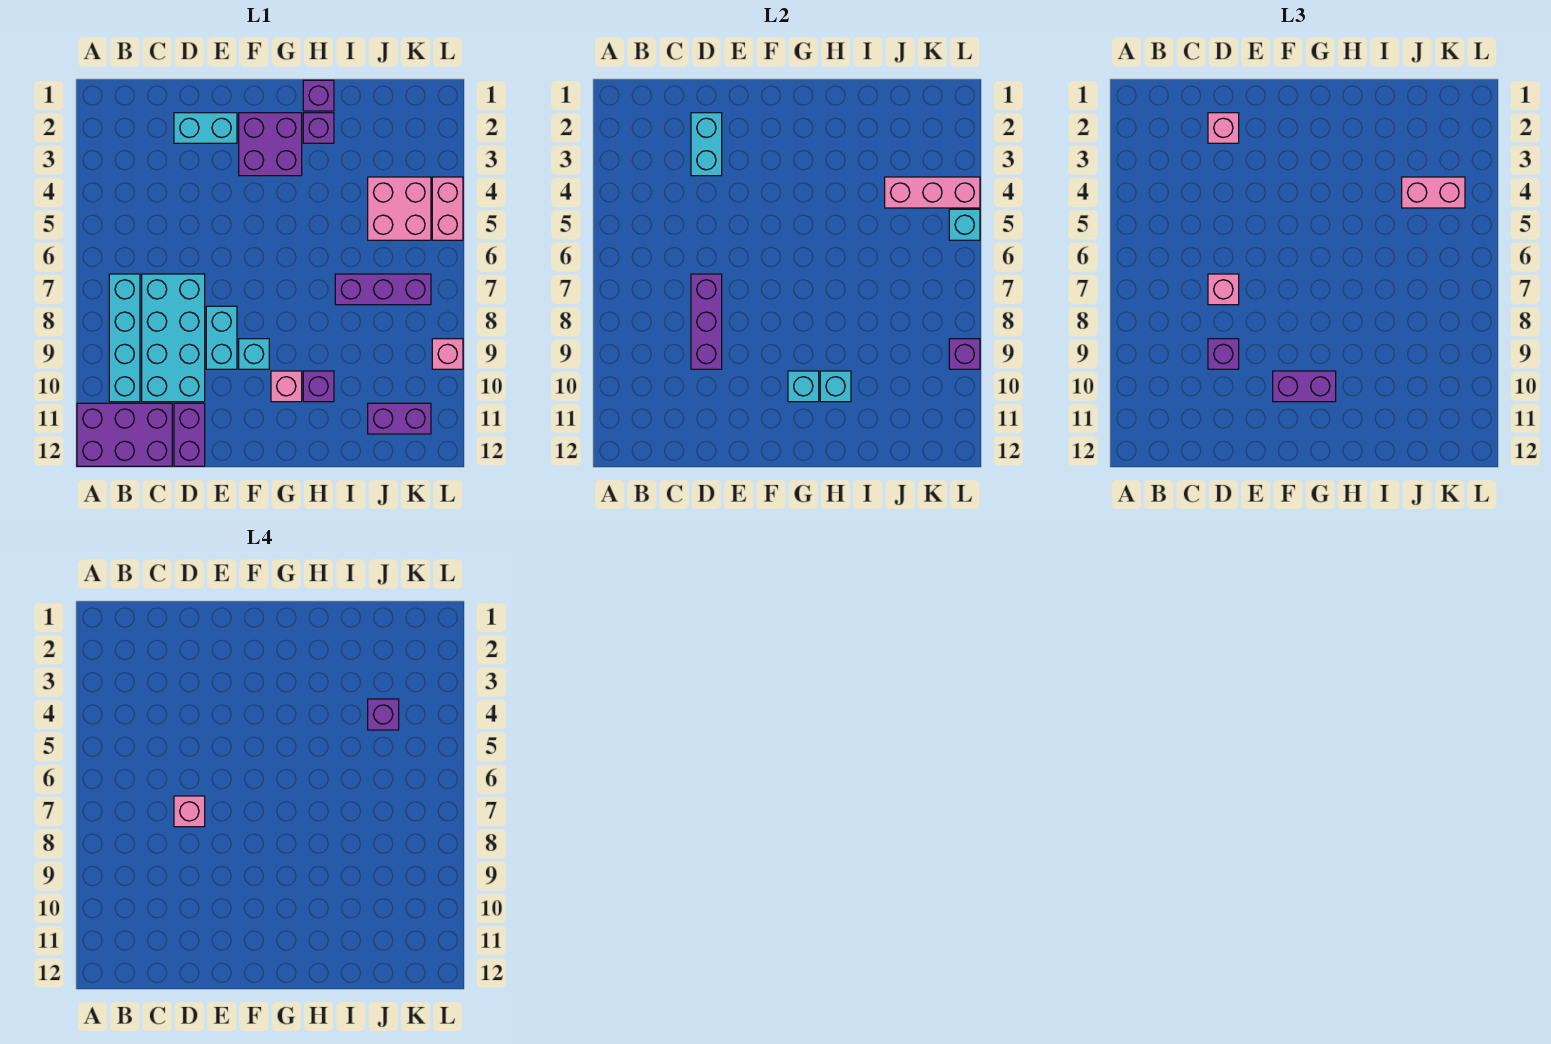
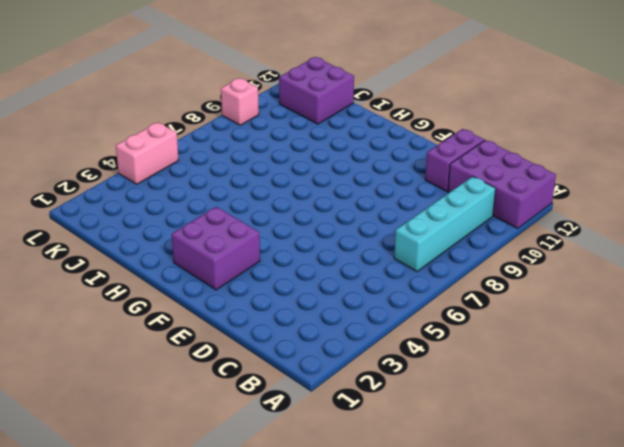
purple 2x2 brick [279,57,354,124] -> purple 1x2 brick [368,403,431,434]
none -> cyan 2x4 brick [142,274,205,402]
none -> cyan 1x2 brick [174,113,237,143]
none -> cyan 1x2 brick [206,306,237,369]
none -> cyan 1x1 brick [239,339,269,369]

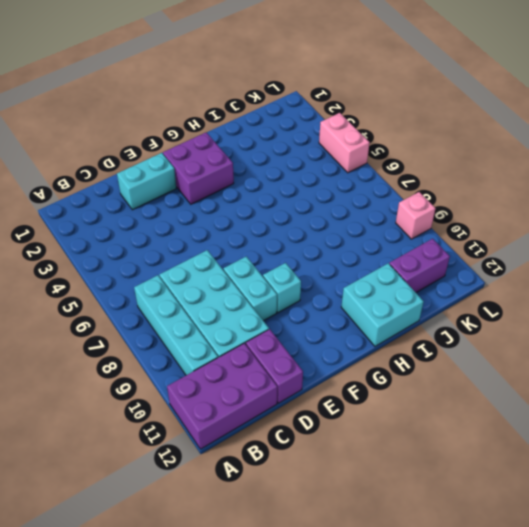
cyan 2x2 brick [341,263,424,346] -> none
none -> pink 1x1 brick [271,371,302,402]
none -> purple 1x1 brick [303,80,334,111]
none -> purple 1x1 brick [303,113,334,143]
none -> purple 1x1 brick [303,371,334,402]

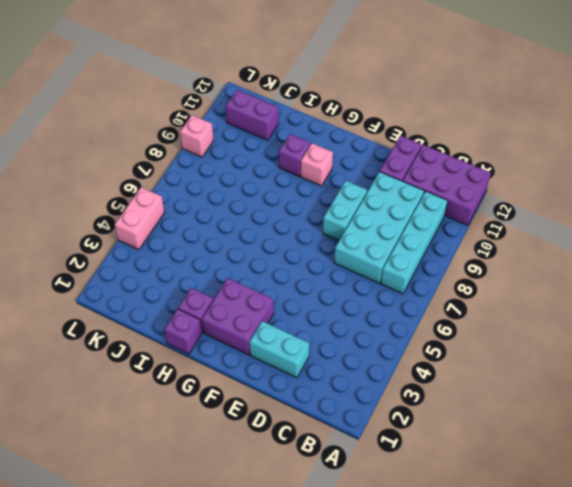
none -> cyan 1x1 brick [239,339,269,369]
none -> purple 1x3 brick [335,274,431,305]
none -> pink 2x2 brick [368,177,431,240]
none -> cyan 1x2 brick [691,113,722,176]

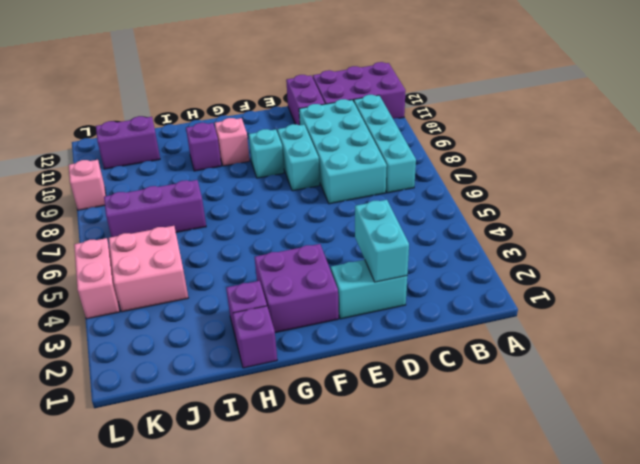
none -> purple 1x3 brick [691,274,722,369]
none -> cyan 1x1 brick [788,371,819,402]
none -> cyan 1x1 brick [820,371,851,402]
none -> pink 1x3 brick [885,177,980,208]

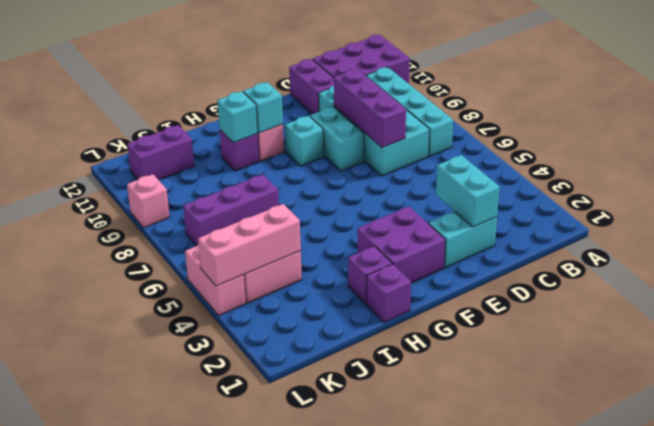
none -> cyan 1x1 brick [949,209,980,240]
none -> purple 1x1 brick [949,339,980,369]
none -> pink 1x1 brick [1208,113,1239,143]
none -> pink 1x1 brick [1208,274,1239,305]

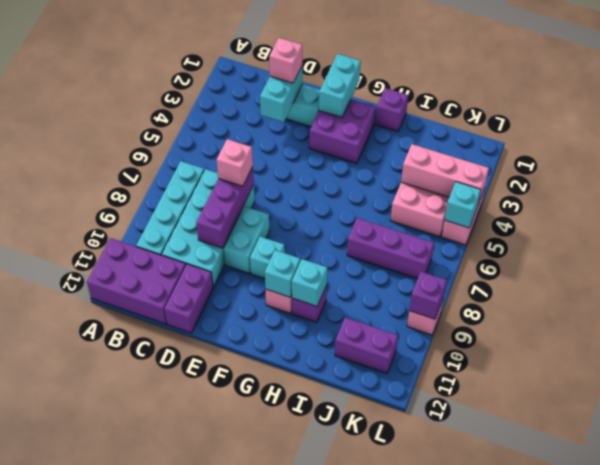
cyan 1x2 brick [319,54,361,118] -> none
none -> purple 1x1 brick [303,113,334,143]
none -> purple 1x1 brick [1208,339,1239,369]
none -> purple 1x2 brick [1273,371,1336,402]
none -> pink 1x2 brick [1402,177,1465,208]

